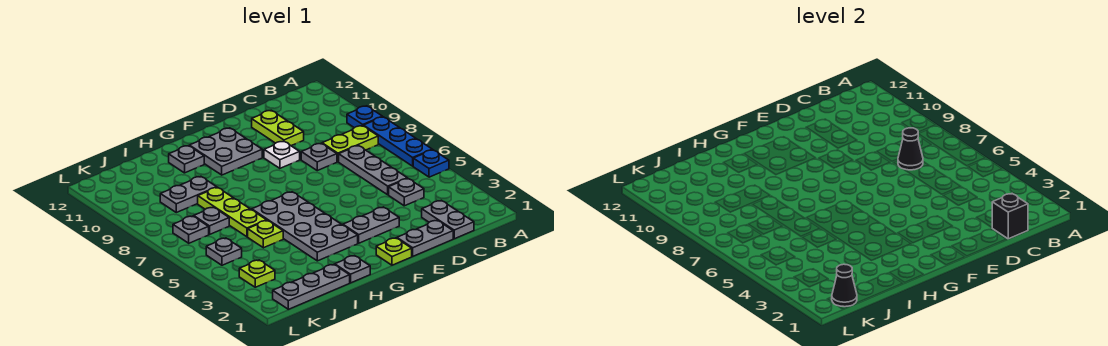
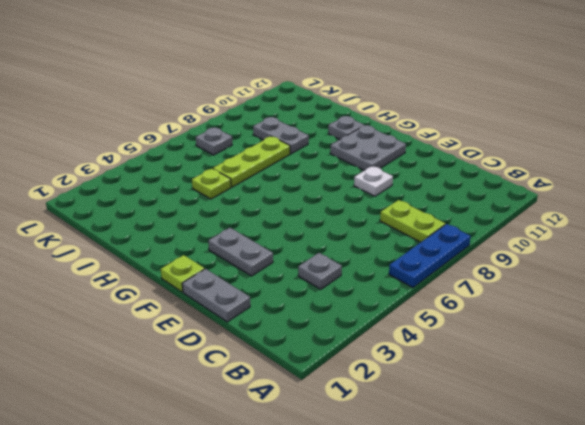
none -> blue 1x1 plate [413,150,449,177]
none -> blue 1x1 plate [347,106,382,128]
none -> grey 1x2 plate [422,200,474,239]

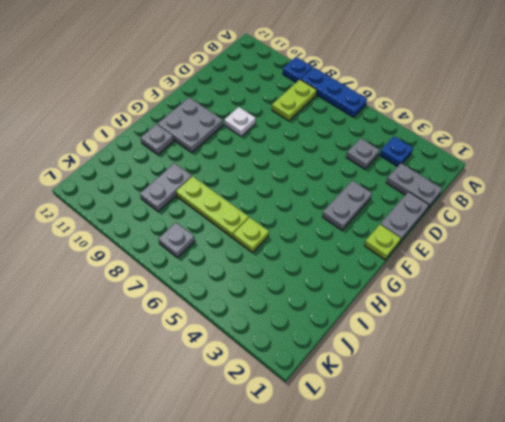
blue 1x1 plate [380,136,413,167] -> blue 1x1 plate moved to [413,150,449,177]
none -> grey 1x3 plate [339,145,407,195]
none -> grey 1x1 plate [301,143,337,171]
none -> lime 1x2 plate [252,110,304,146]

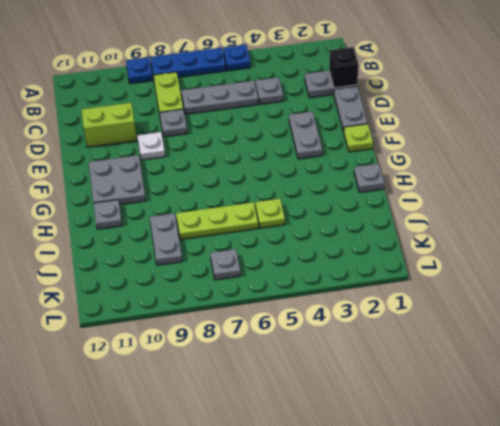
lime 1x2 brick [82,103,136,147] -> lime 1x2 plate [252,110,304,146]
none -> grey 2x4 plate [252,192,358,261]
none -> grey 1x3 plate [273,264,350,309]
none -> grey 1x1 plate [194,207,229,234]

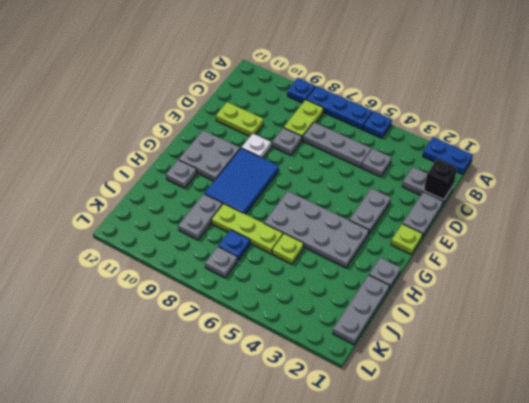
blue 1x2 plate [423,137,473,174] -> none
blue 2x3 tile [204,148,279,214] -> none
blue 1x1 plate [218,230,250,260] -> grey 1x1 plate [194,207,229,234]
none -> lime 1x1 plate [239,260,275,287]
none -> grey 1x1 plate [206,238,242,265]
none -> black 1x1 cone [898,128,923,170]

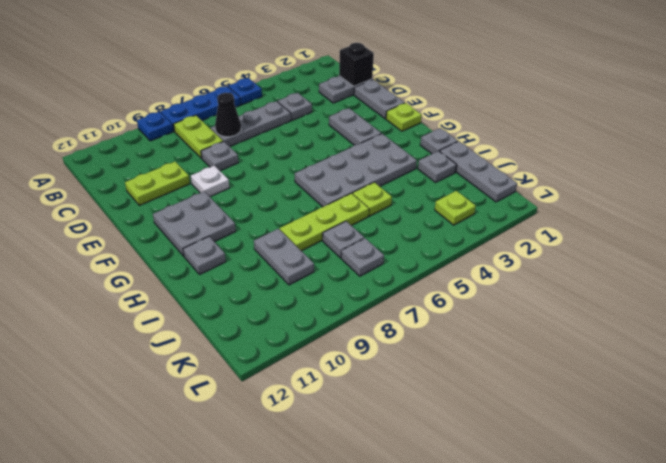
grey 1x1 plate [418,151,456,182] -> grey 1x1 plate moved to [206,238,242,265]
none -> black 1x1 cone [832,264,857,307]

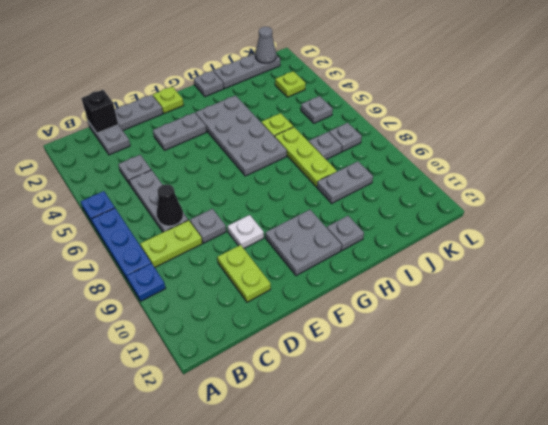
grey 1x1 cone [255,27,276,63] -> black 1x1 cone [832,264,857,307]

